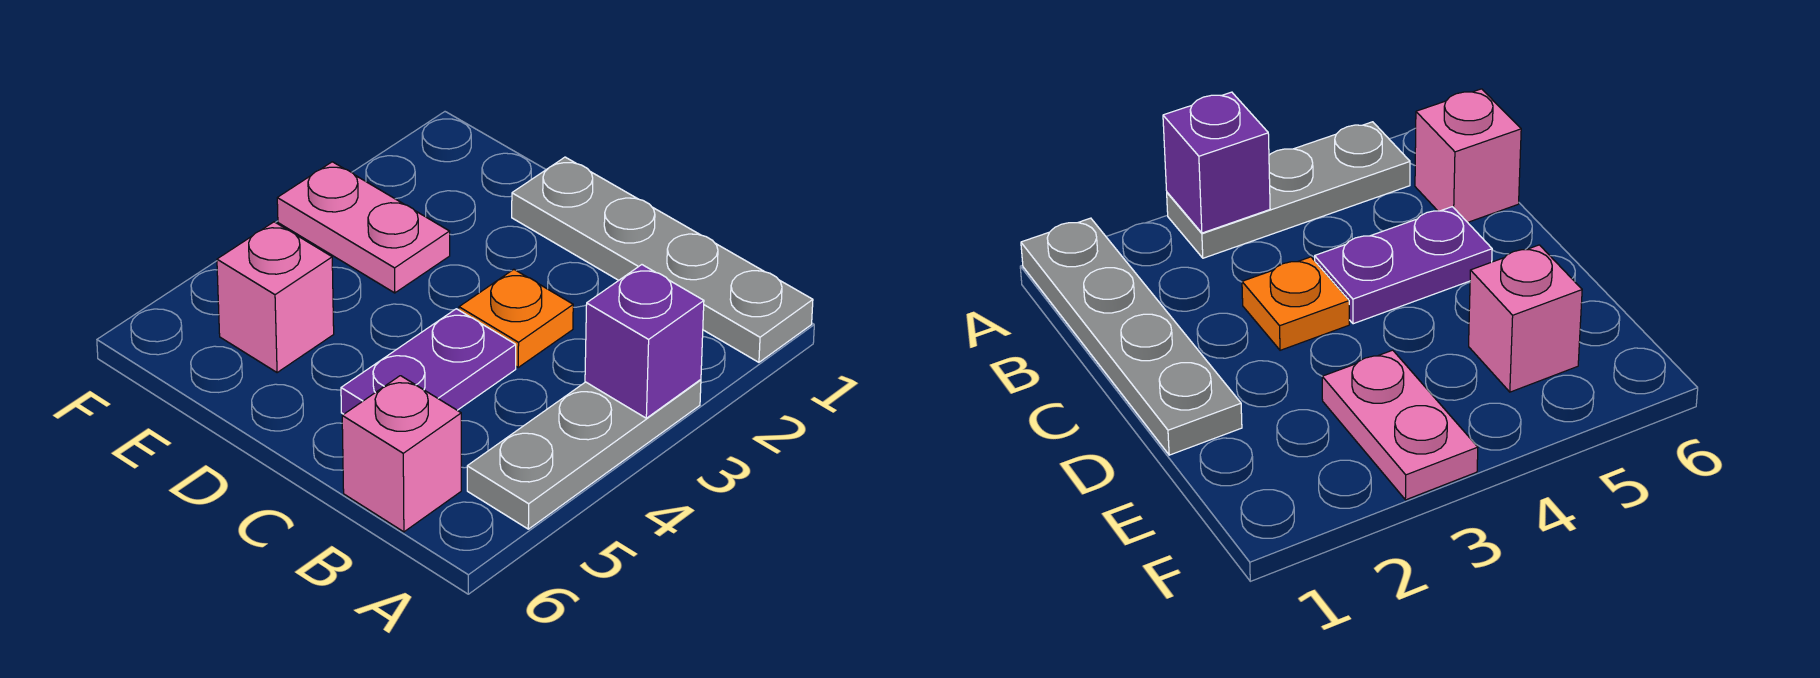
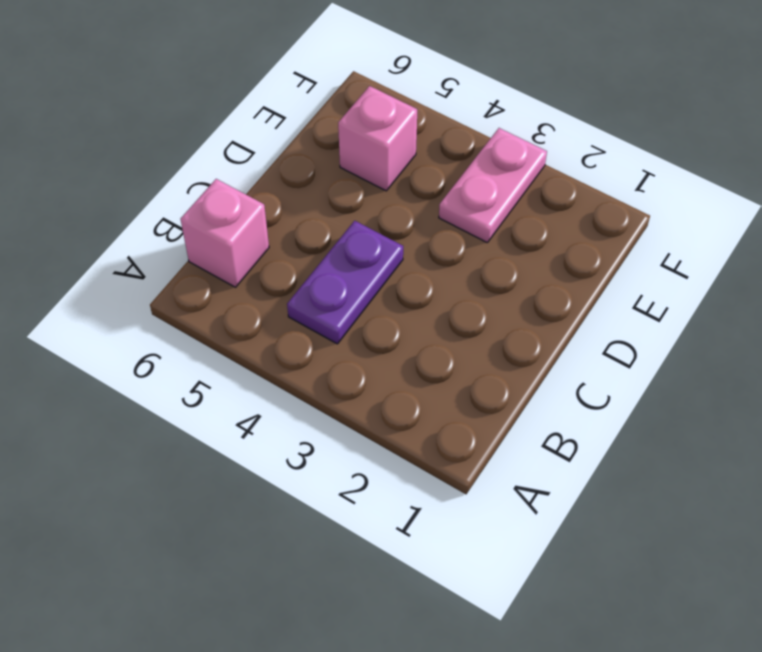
purple 1x2 plate [287,221,403,344] -> purple 1x2 plate turned to [341,309,516,414]
none -> grey 1x4 plate [512,157,813,362]
none -> grey 1x3 plate [467,380,701,529]

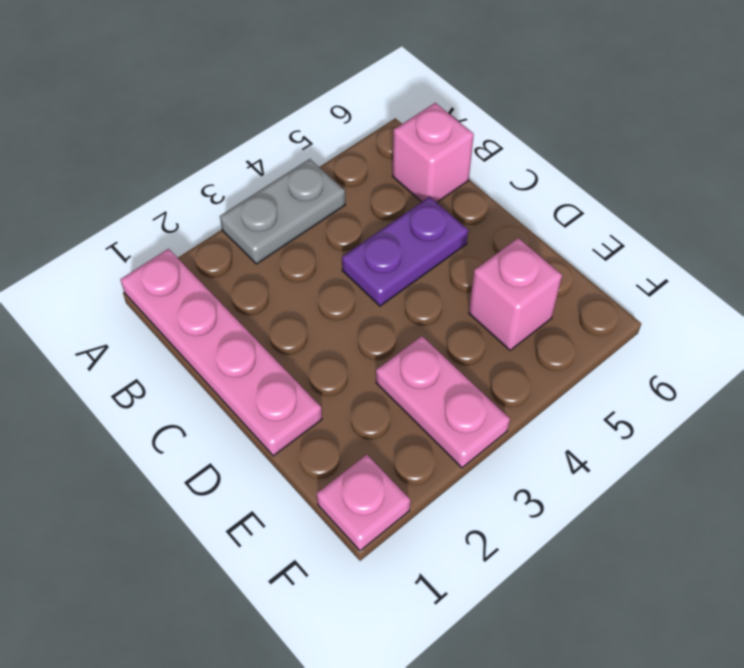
pink 1x4 plate [120,249,322,456] -> grey 1x4 plate [512,157,813,362]
grey 1x2 plate [220,159,345,264] -> grey 1x3 plate [467,380,701,529]
pink 1x1 plate [317,455,410,551] -> none
none -> orange 1x1 plate [459,269,573,367]
none -> purple 1x1 brick [585,265,704,418]

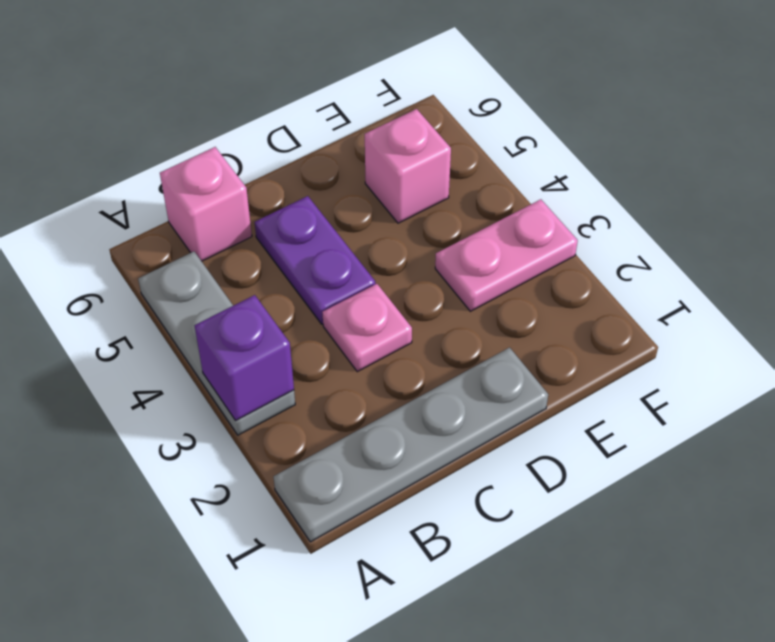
pink 1x1 plate [322,284,412,372] -> orange 1x1 plate [459,269,573,367]

